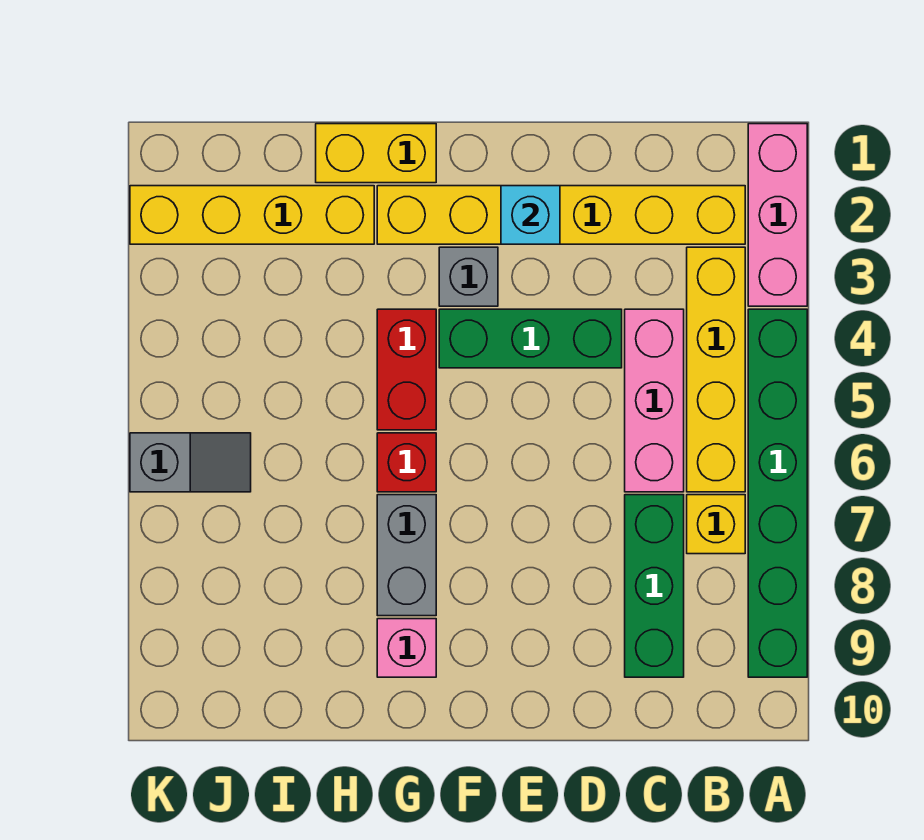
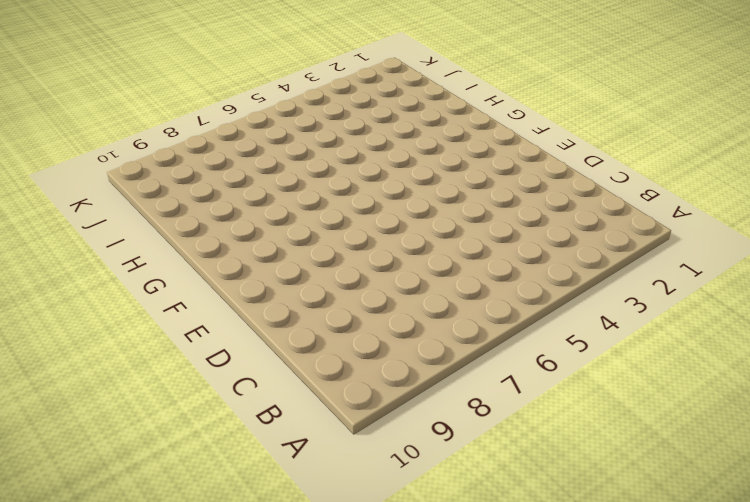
none -> pink 1x3 brick [748,124,807,306]
none -> green 1x6 brick [748,309,807,677]
none -> yellow 1x6 brick [377,186,745,244]

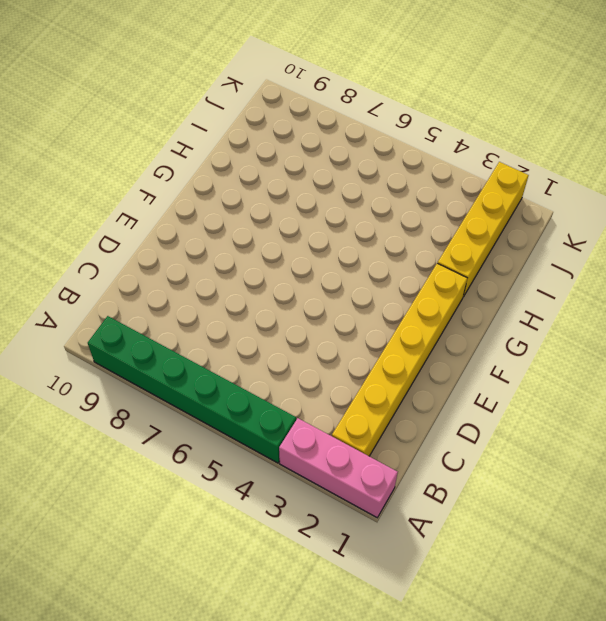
none -> yellow 1x4 brick [687,247,745,492]
none -> yellow 1x1 brick [687,495,745,554]
none -> pink 1x3 brick [625,309,684,492]

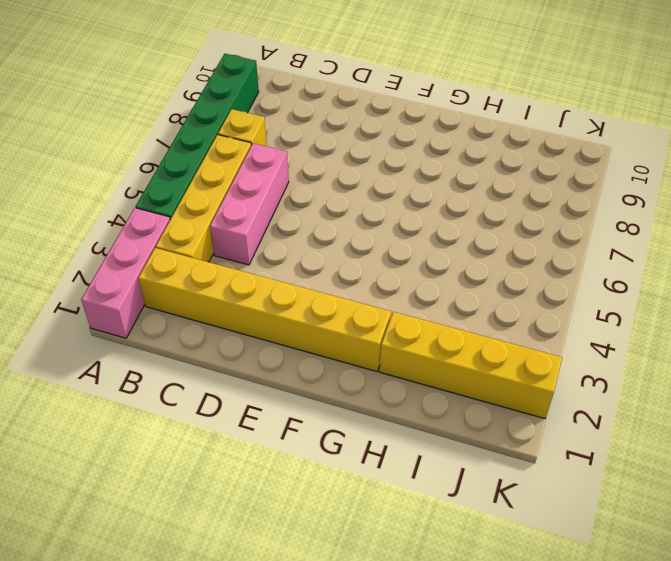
none -> green 1x3 brick [625,495,684,677]
none -> green 1x3 brick [439,309,622,368]
none -> grey 1x1 brick [439,247,498,306]

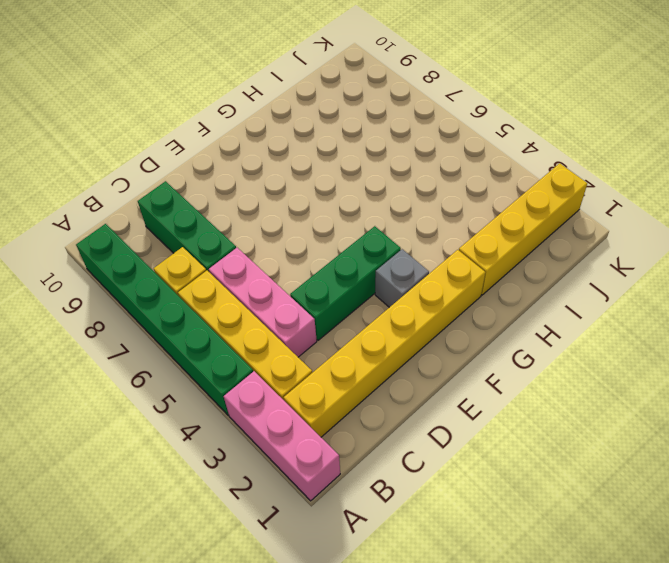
none -> yellow 1x2 brick [316,124,436,183]
none -> red 1x2 brick [377,309,436,430]
none -> red 1x1 brick [377,433,436,492]

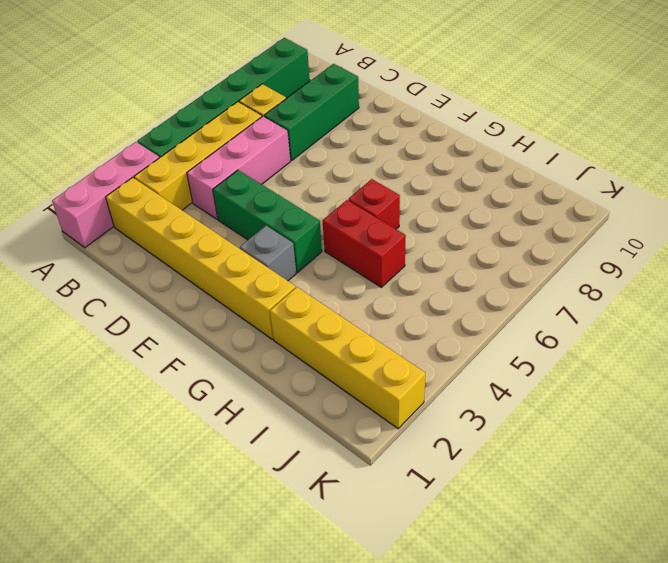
red 1x2 brick [323,200,406,287] -> red 1x2 brick turned to [377,309,436,430]
none -> yellow 1x2 brick [316,124,436,183]
none -> grey 1x2 brick [377,495,436,616]
none -> pink 1x1 brick [377,619,436,677]

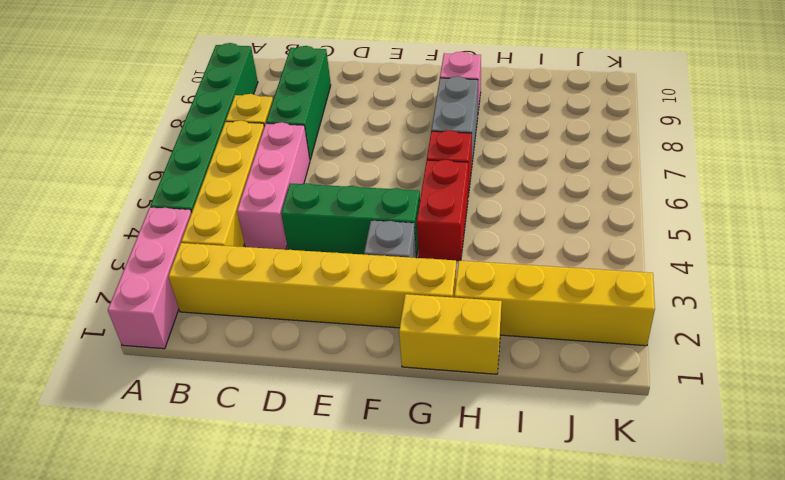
none -> grey 1x2 slope [130,433,251,492]
none -> cyan 1x1 brick [501,186,560,244]

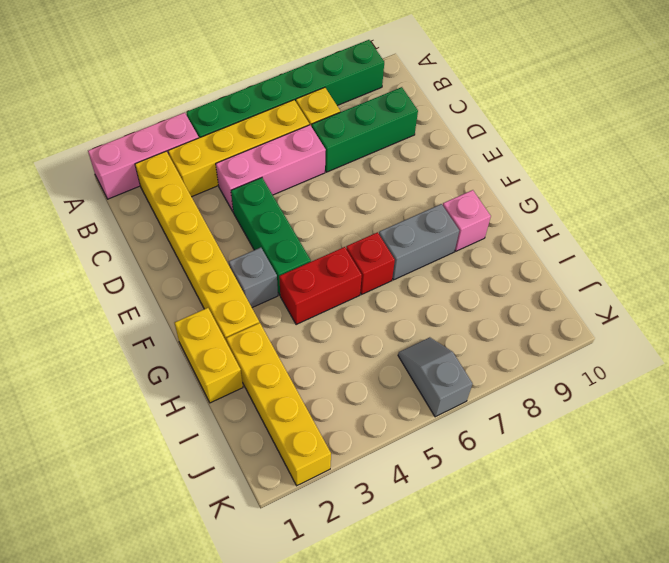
none -> cyan 1x1 brick [501,186,560,244]

